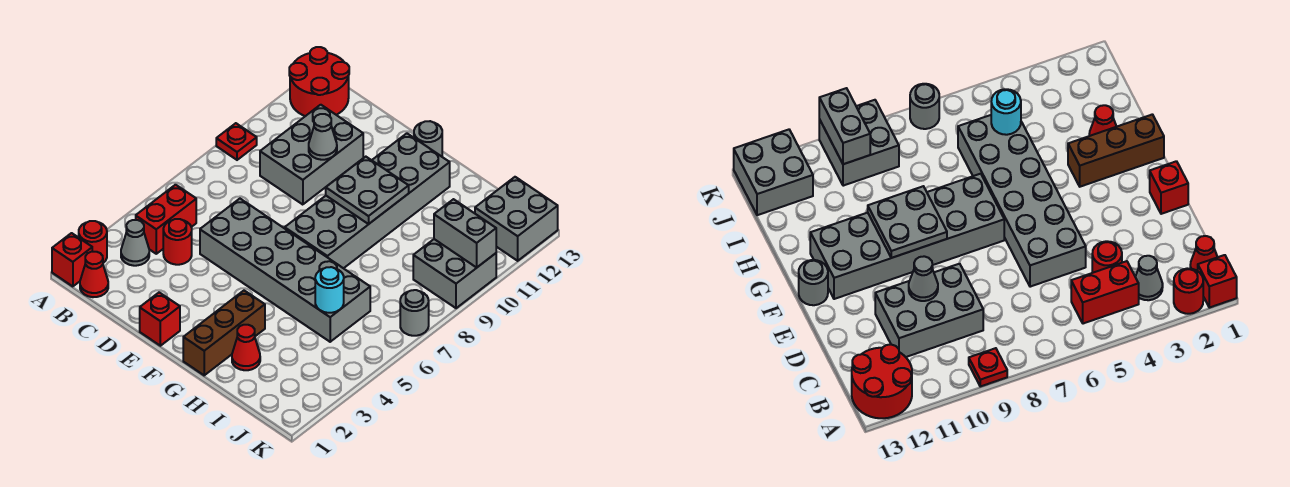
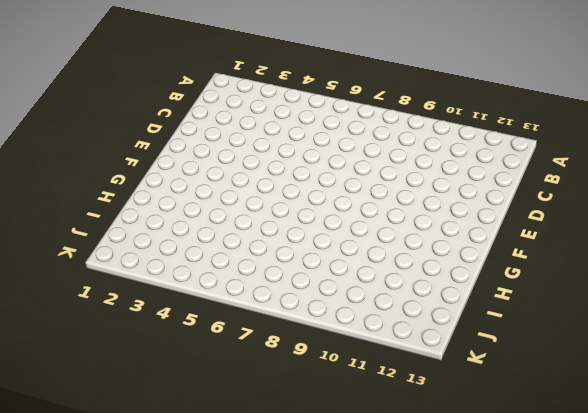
none -> red 1x1 brick [52,233,92,286]
none -> red 1x1 round brick [79,221,107,263]
none -> red 1x1 plate [216,123,257,160]

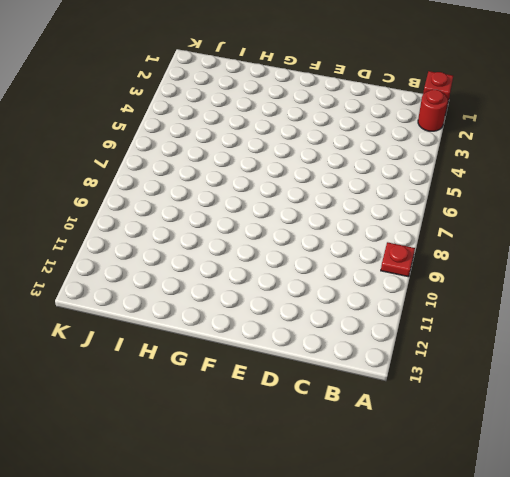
none -> red 2x2 round brick [289,47,349,116]
none -> red 1x1 cone [80,252,108,297]
none -> grey 1x1 cone [121,220,149,266]

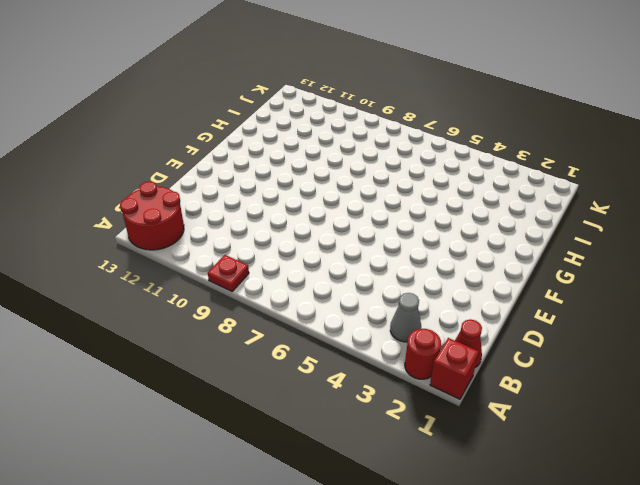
none -> red 1x2 brick [136,185,196,254]
none -> red 1x1 round brick [163,219,192,265]
none -> grey 2x3 brick [260,105,363,205]

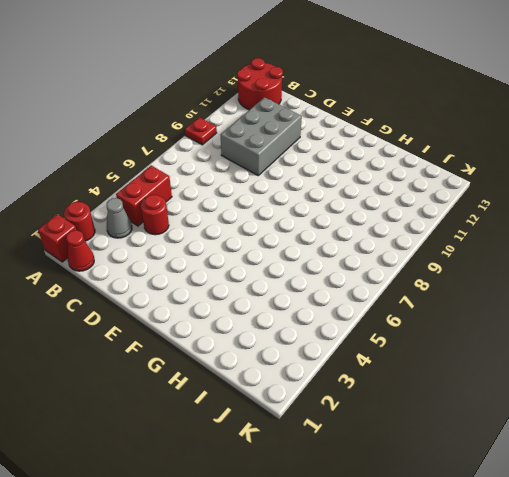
none -> grey 2x6 brick [200,199,370,342]
none -> red 1x1 brick [140,292,180,346]
none -> grey 2x6 brick [285,133,450,268]

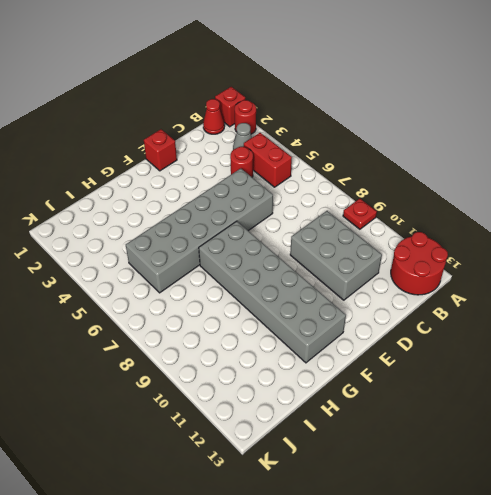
none -> grey 1x1 round brick [414,121,442,157]
none -> brown 1x3 brick [183,291,265,375]
none -> red 1x1 cone [232,325,260,370]

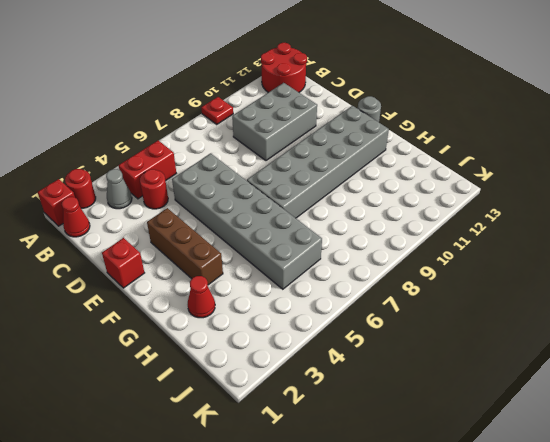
brown 1x3 brick [147,208,223,285] -> brown 1x3 brick turned to [183,291,265,375]
none -> grey 2x2 brick [413,239,496,308]
none -> grey 2x2 brick [475,177,558,261]
none -> grey 1x1 round brick [400,290,429,336]

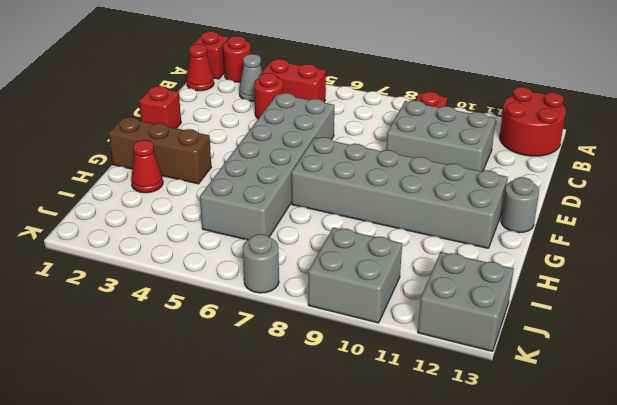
none -> grey 1x1 cone [309,114,337,160]
none -> grey 2x2 plate [326,157,409,224]
none -> cyan 1x1 round brick [315,267,344,313]

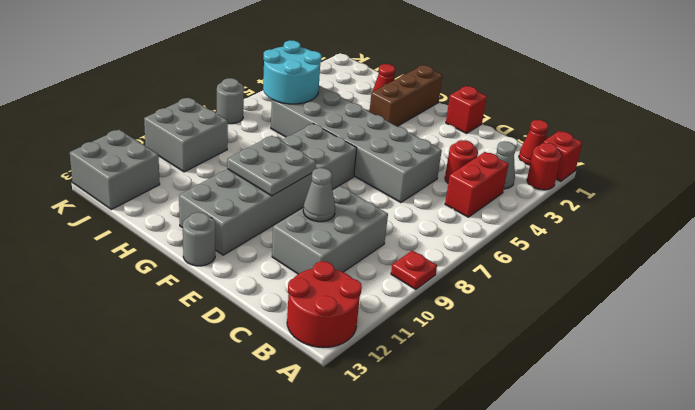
cyan 2x2 round brick [263,41,322,104] -> cyan 1x1 round brick [315,267,344,313]
none -> grey 1x2 brick [434,199,496,267]

